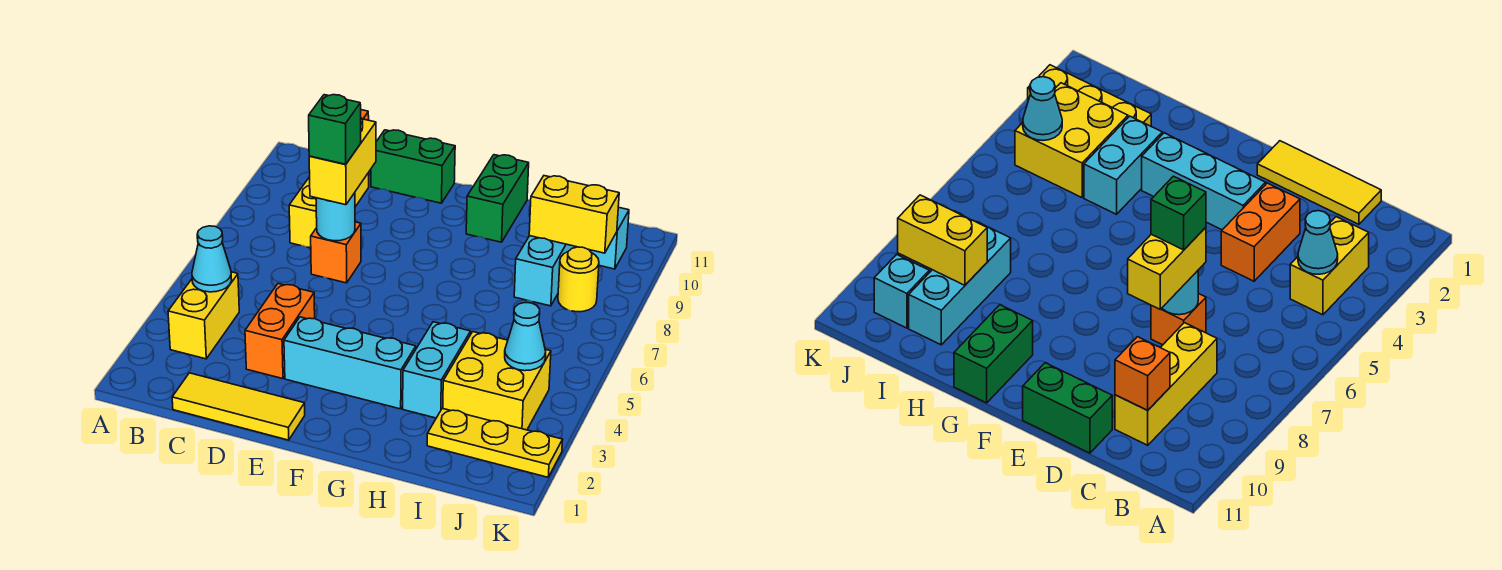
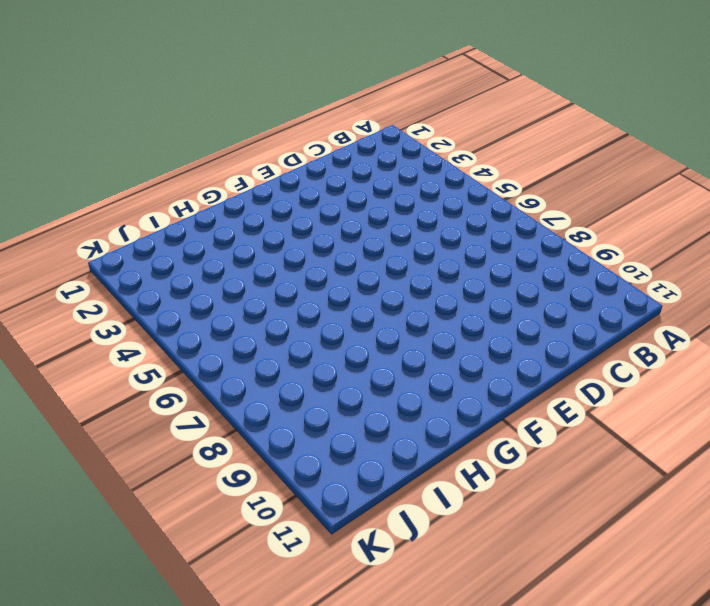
none -> yellow 1x2 brick [168,272,239,359]
none -> yellow 1x3 tile [172,373,305,440]
none -> yellow 1x3 brick [289,173,369,248]

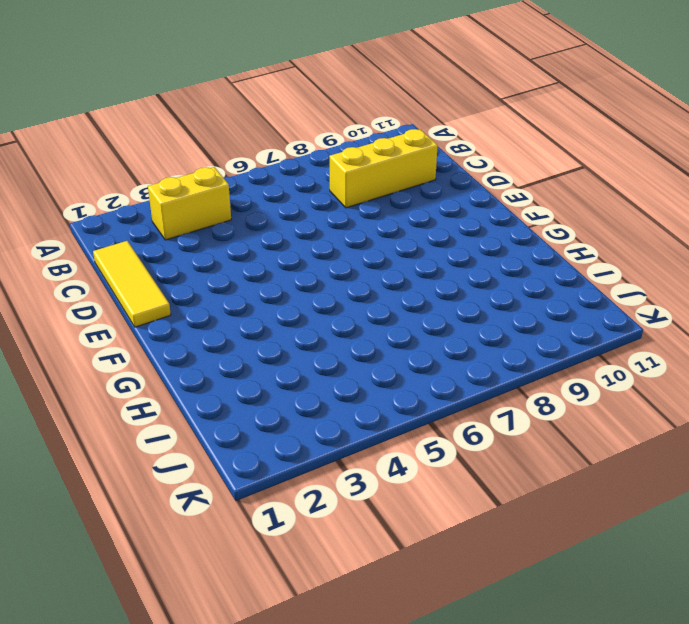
none -> orange 1x2 brick [245,284,315,379]
none -> orange 1x1 brick [311,222,361,283]
none -> green 1x2 brick [371,130,455,203]

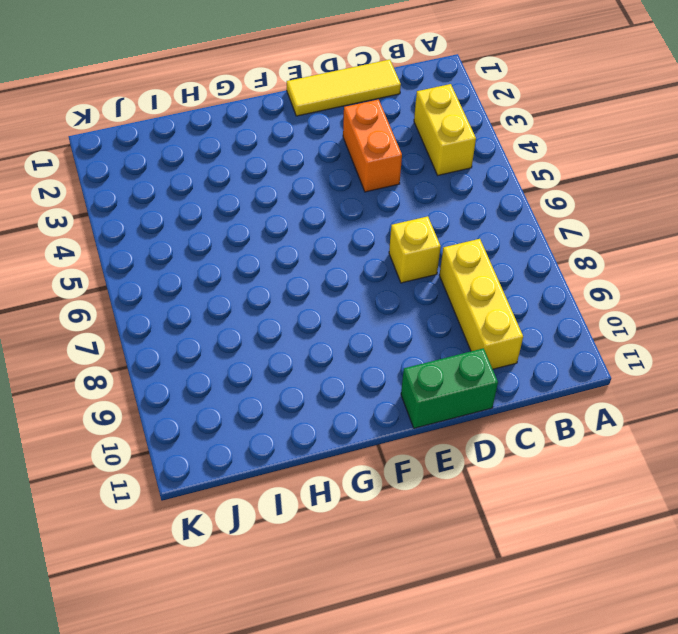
yellow 1x1 brick [389,216,441,283] -> orange 1x1 brick [311,222,361,283]
none -> cyan 1x3 brick [284,317,416,409]
none -> green 1x2 brick [466,155,529,242]
none -> cyan 1x2 brick [403,322,471,418]

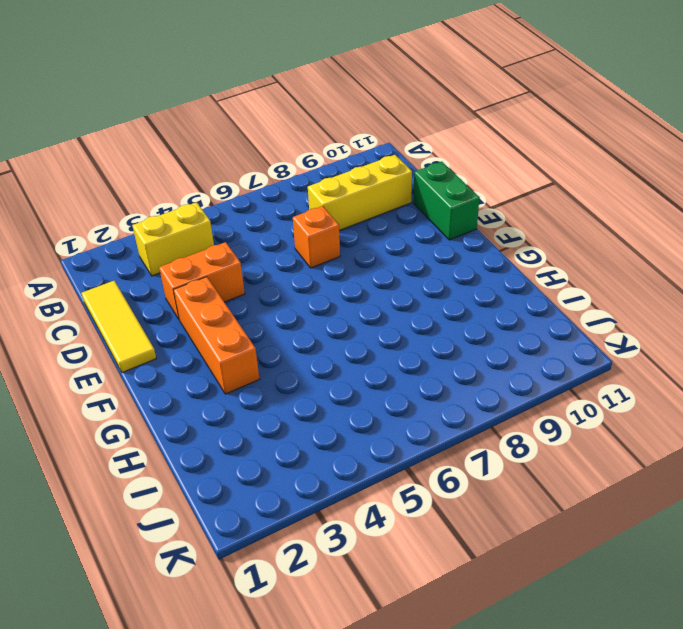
orange 1x3 brick [174,277,259,394] -> cyan 1x3 brick [284,317,416,409]
none -> green 1x2 brick [466,155,529,242]
none -> cyan 1x2 brick [403,322,471,418]
none -> yellow 1x3 plate [427,408,563,477]

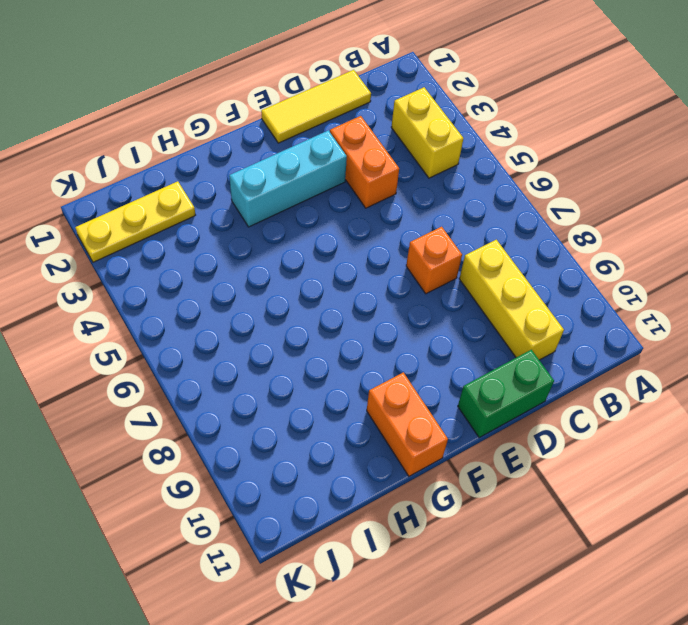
orange 1x2 brick [367,372,448,476] -> green 1x2 brick [466,155,529,242]
none -> cyan 1x2 brick [403,322,471,418]
none -> yellow 2x2 brick [443,332,551,430]
none -> cyan 1x3 brick [514,236,576,306]

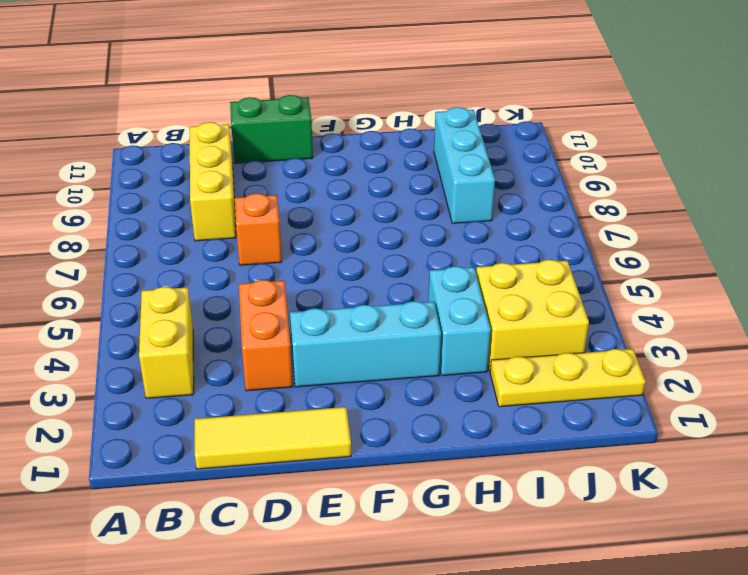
none -> green 1x2 brick [466,155,529,242]
none -> yellow 1x1 round brick [558,247,599,312]
none -> cyan 1x1 brick [590,207,629,269]

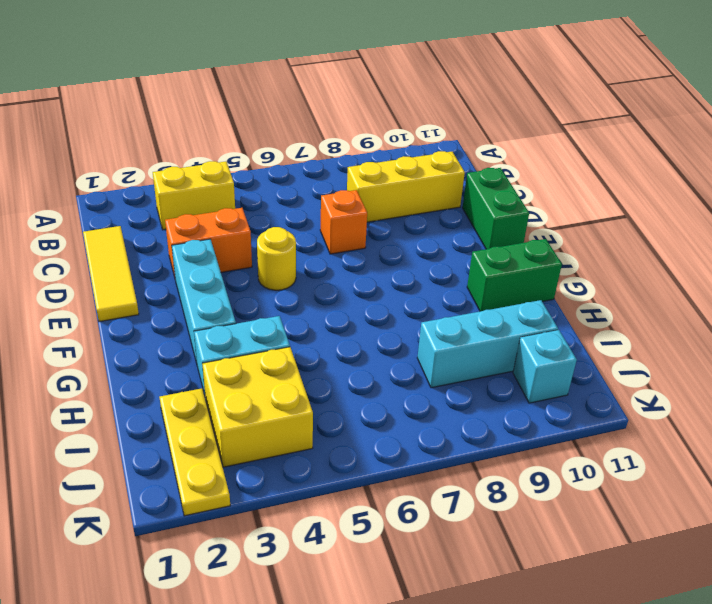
yellow 1x1 round brick [257,227,296,290] -> yellow 1x1 round brick moved to [558,247,599,312]
none -> cyan 1x1 cone [192,226,232,292]
none -> orange 1x1 brick [1115,337,1170,410]
none -> cyan 1x1 round brick [316,193,355,241]

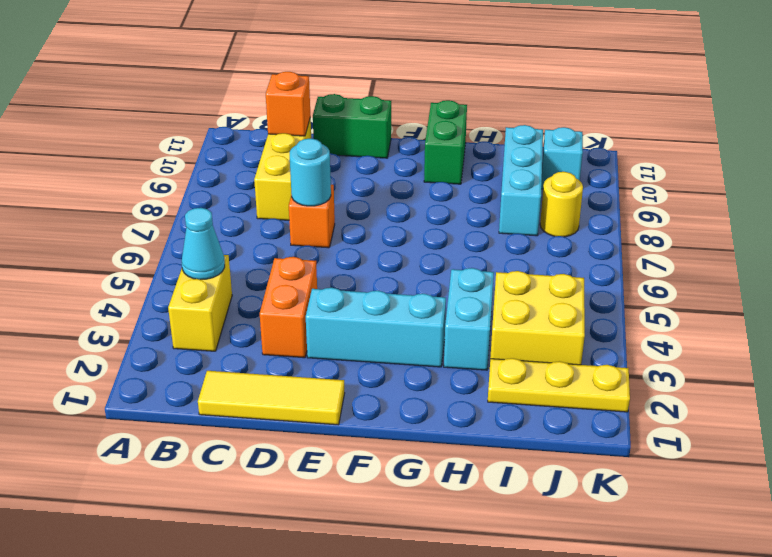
none -> yellow 1x2 brick [529,176,619,253]
none -> cyan 1x1 cone [505,303,546,371]
none -> yellow 1x2 brick [309,118,376,205]

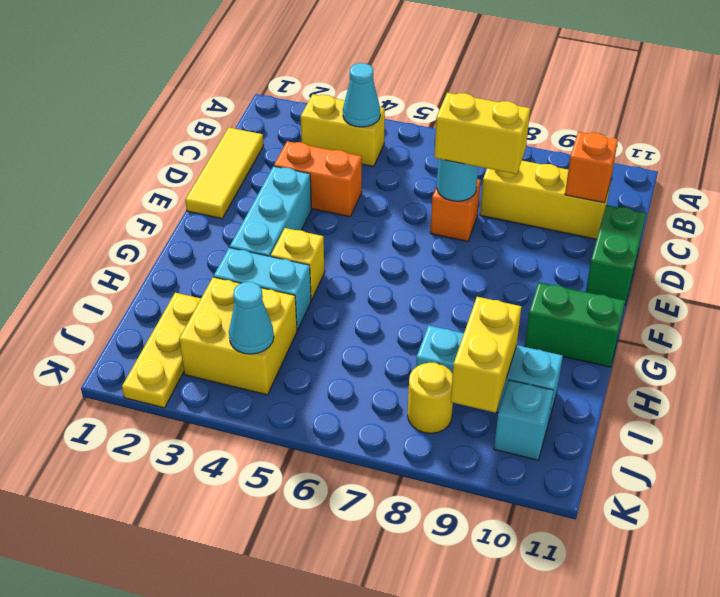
yellow 1x1 brick [271,228,325,300] -> none
none -> green 1x1 brick [309,95,361,164]

